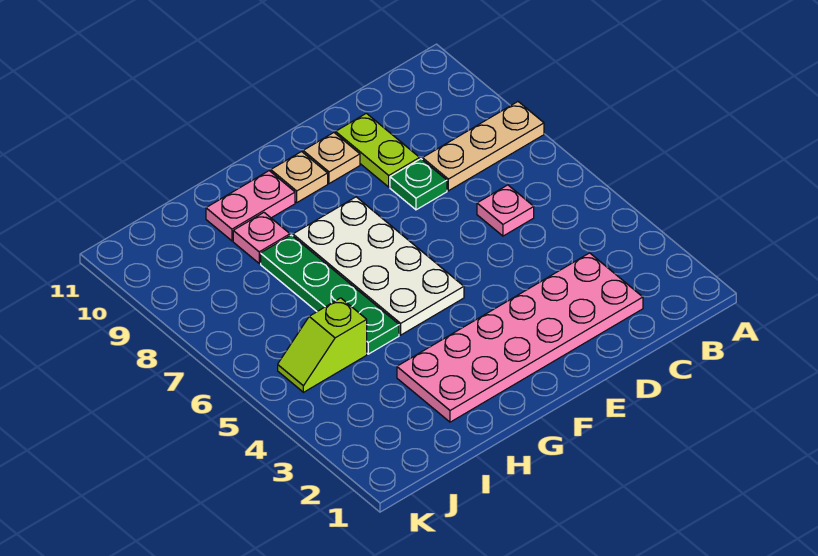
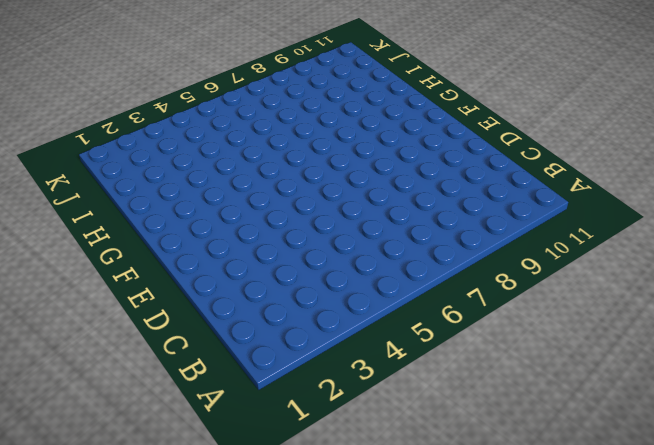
none -> tan 1x3 plate [422,102,544,191]
none -> pink 2x6 plate [397,253,643,422]
none -> pink 1x1 plate [477,185,534,236]

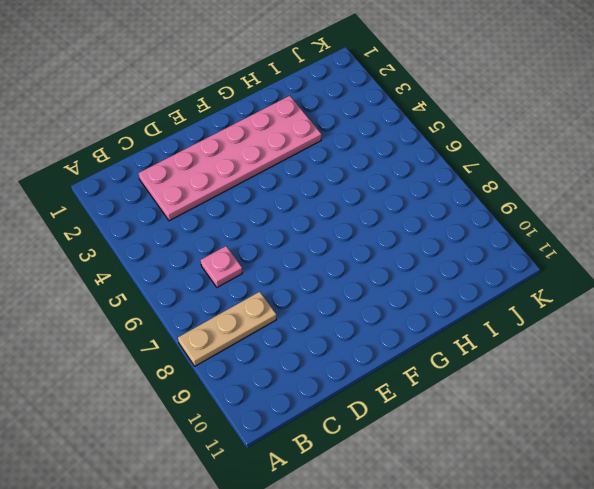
none -> green 1x1 plate [390,159,447,210]
none -> lime 1x2 plate [336,113,420,187]
none -> tan 1x1 plate [303,133,360,184]

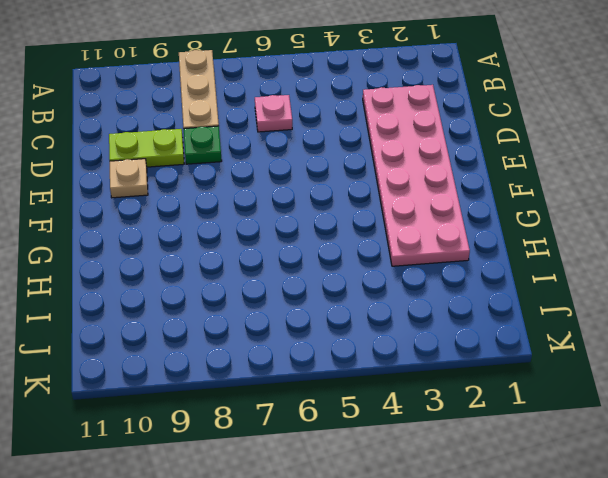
none -> white 2x4 plate [293,197,464,335]
none -> tan 1x1 plate [271,152,328,202]
none -> pink 1x2 plate [206,171,295,241]

